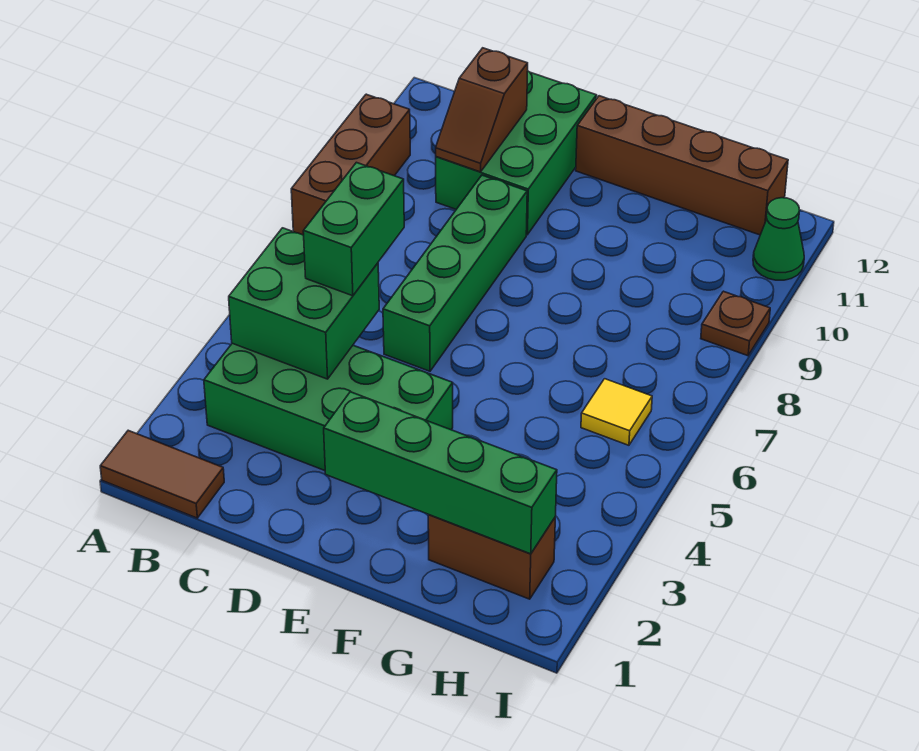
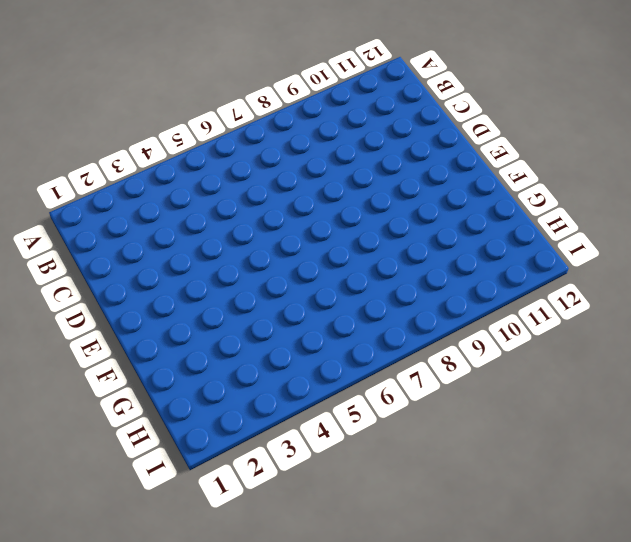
none -> brown 1x2 tile [100,430,224,518]
none -> brown 1x3 brick [291,94,410,235]
none -> green 2x4 brick [204,343,453,471]

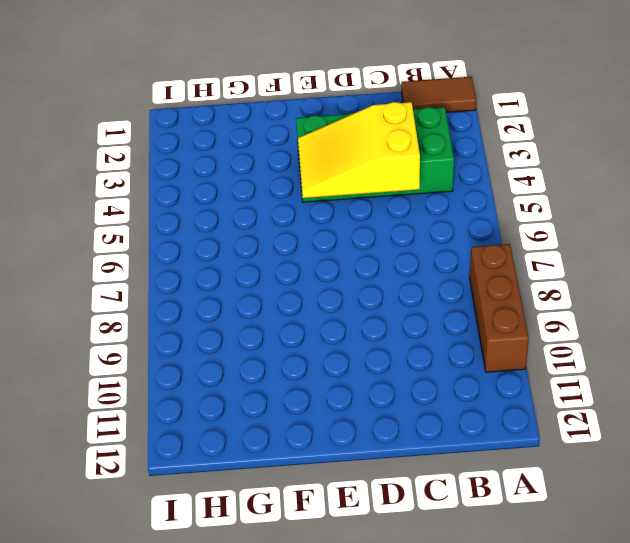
yellow 2x3 slope [298,102,420,198] -> green 2x2 brick [229,228,379,379]
none -> green 2x3 brick [436,71,597,235]
none -> green 1x4 brick [383,175,527,371]
none -> brown 1x4 brick [576,96,788,235]

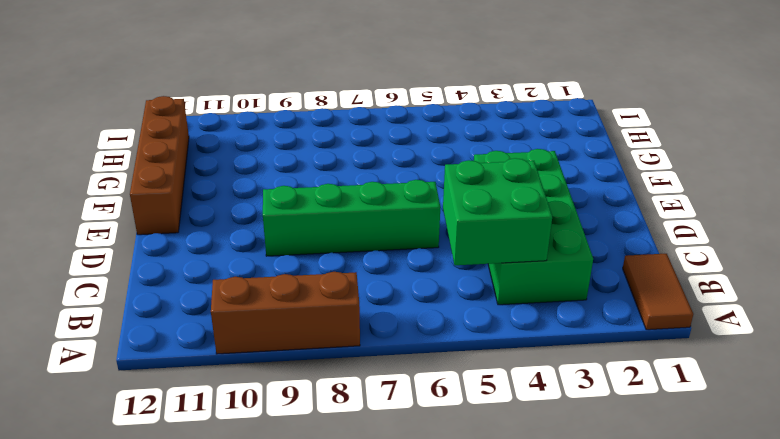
none -> green 2x3 brick [436,71,597,235]
none -> brown 1x2 brick [428,515,555,599]
none -> yellow 1x1 tile [581,379,652,445]

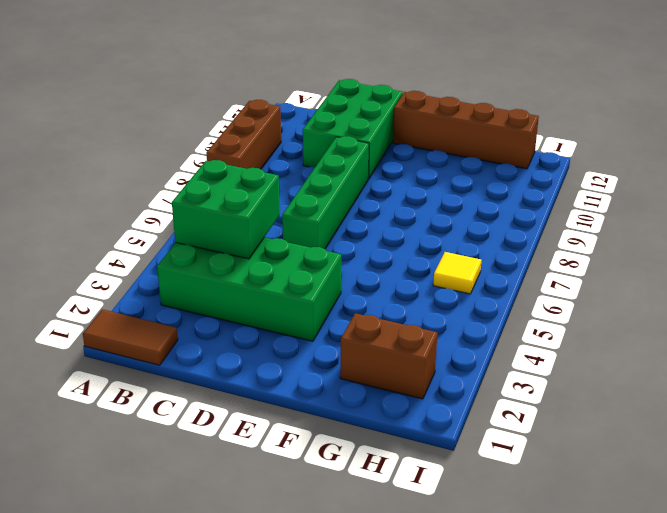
none -> brown 1x1 plate [701,291,770,356]
none -> green 1x1 cone [753,198,804,280]
none -> brown 1x2 slope [436,48,528,172]

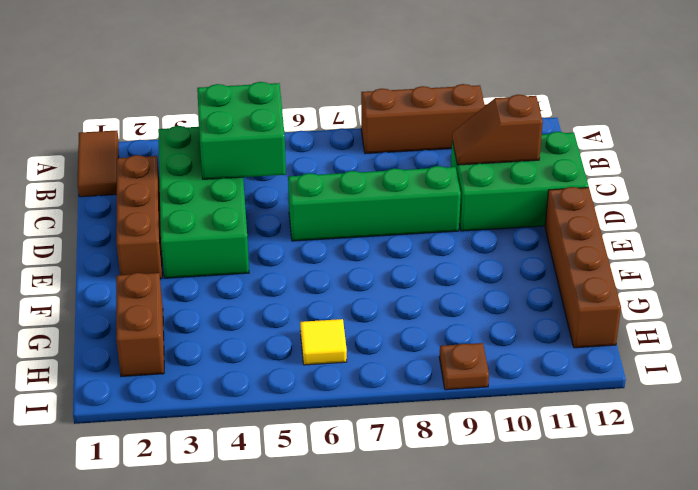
brown 1x3 brick [116,155,162,279] -> none
none -> green 1x1 cone [753,198,804,280]
none -> green 1x4 brick [324,392,557,554]
none -> green 1x2 brick [303,162,404,296]

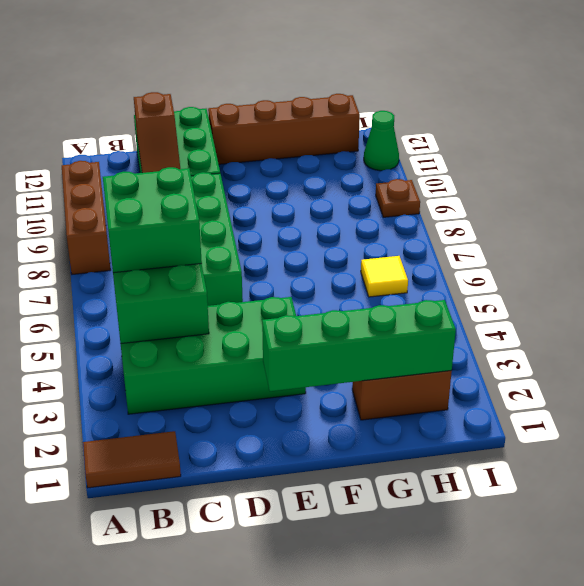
green 2x2 brick [103,167,202,273] -> green 1x2 brick [303,162,404,296]

